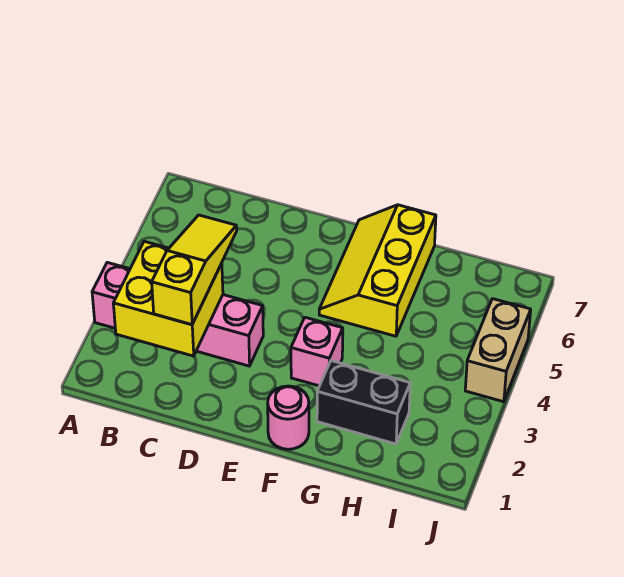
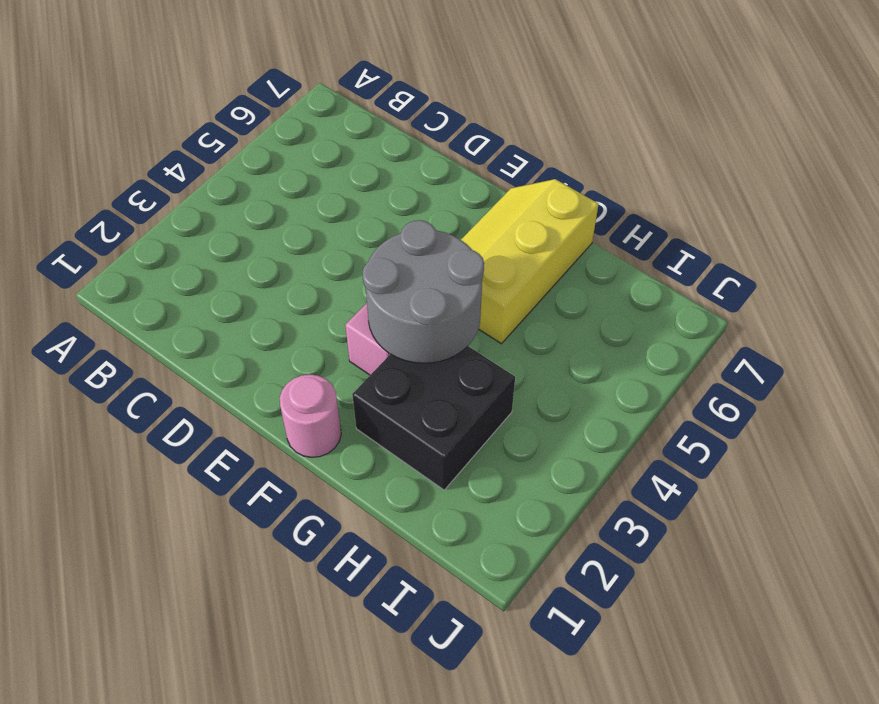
grey 2x2 round brick [363,220,484,363] -> none
black 2x2 brick [352,346,515,490] -> black 1x2 brick [317,361,410,444]
none -> pink 1x4 brick [92,262,263,366]
none -> tan 1x2 brick [465,299,531,402]

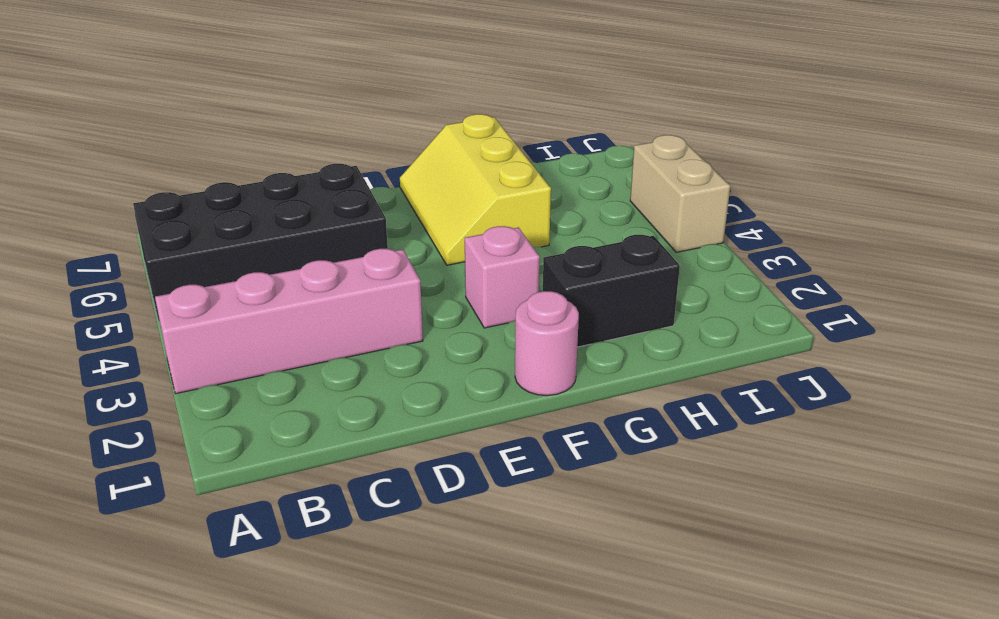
black 2x4 brick [133,164,388,322] -> none
none -> yellow 2x2 brick [113,241,223,356]
none -> yellow 1x3 slope [152,215,237,325]

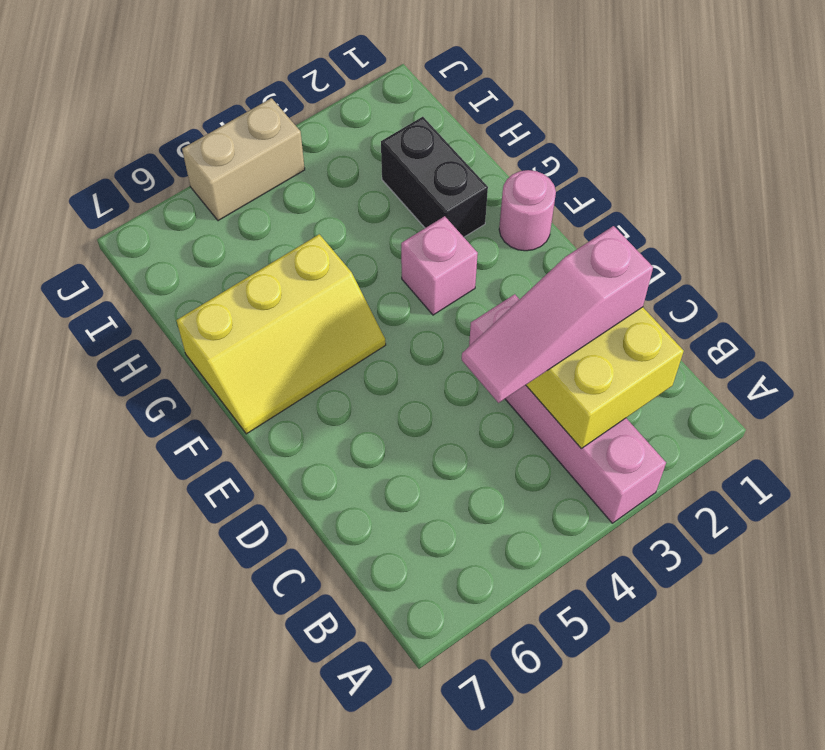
pink 1x3 slope [462,226,653,403] -> yellow 1x3 slope [152,215,237,325]

